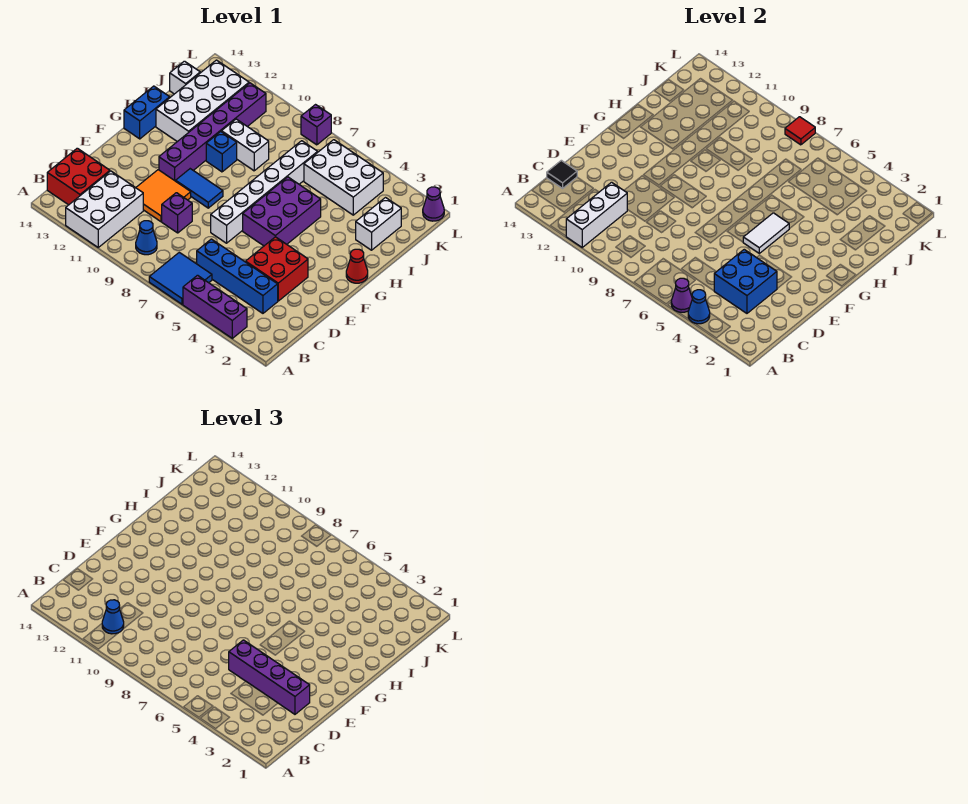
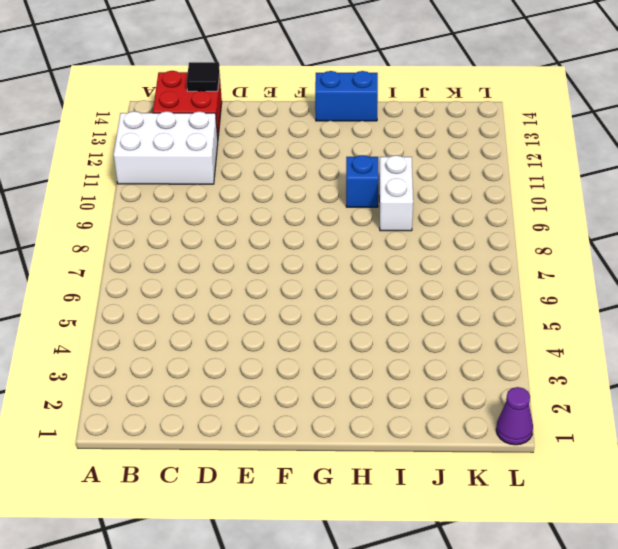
none -> purple 1x3 brick [183,275,247,338]
none -> blue 2x2 tile [149,252,212,304]
none -> blue 1x1 cone [136,221,157,255]
none -> blue 1x4 brick [197,239,278,313]

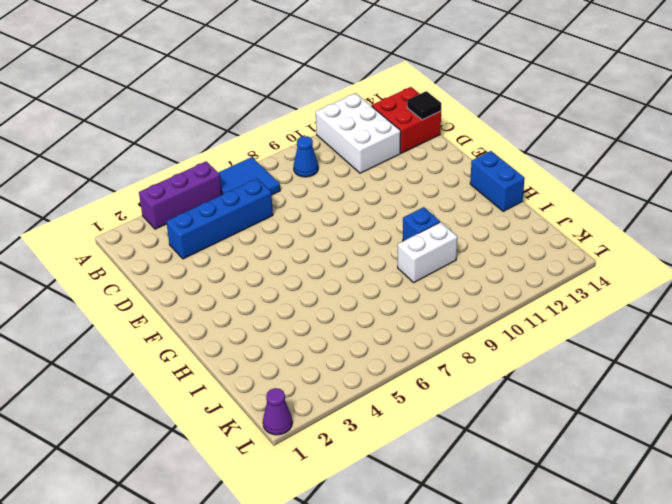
none -> red 2x2 brick [246,237,308,301]
none -> purple 1x1 brick [162,193,192,233]
none -> orange 2x2 tile [136,170,191,222]
none -> white 1x6 brick [211,141,318,243]

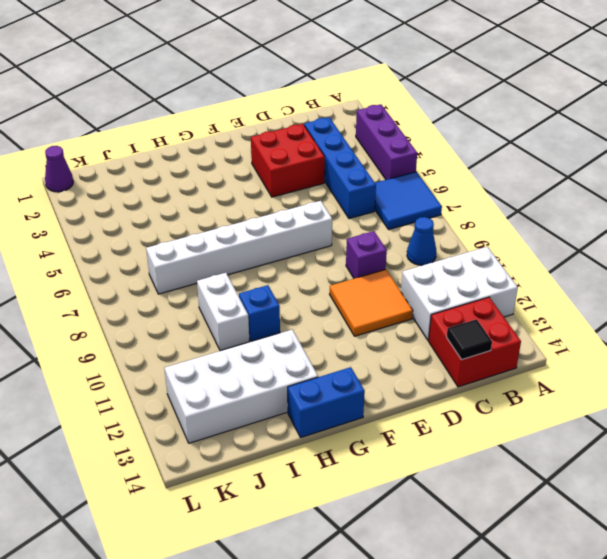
none -> purple 2x3 brick [243,177,321,246]
none -> blue 1x2 tile [176,169,223,208]
none -> purple 1x6 brick [159,83,266,181]
none -> red 1x1 cone [346,249,368,283]

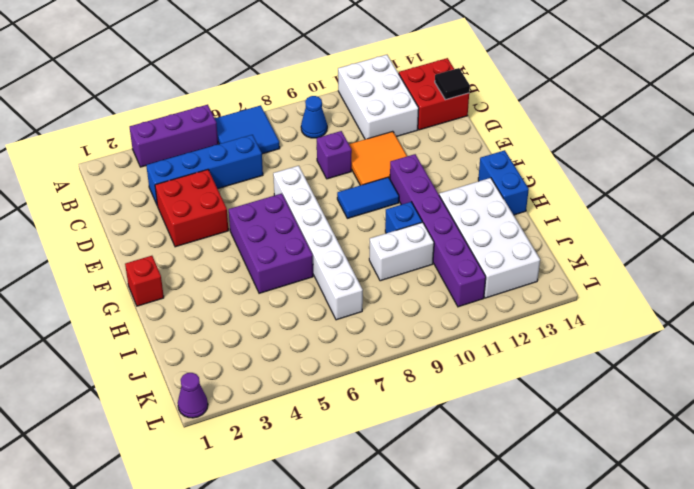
red 1x1 brick [125,256,164,306] -> red 1x1 cone [346,249,368,283]
none -> white 1x2 brick [356,198,401,250]
none -> white 2x3 brick [304,140,383,215]
none -> white 1x1 brick [170,61,200,94]
none -> purple 1x1 brick [301,105,331,145]

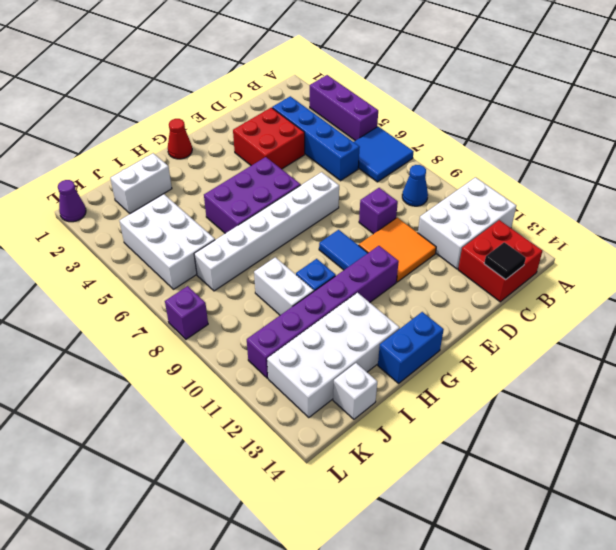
none -> blue 1x1 cone [688,290,710,324]
none -> purple 1x1 cone [671,278,692,312]
none -> white 1x3 brick [566,182,627,247]
none -> blue 2x2 brick [714,249,777,313]

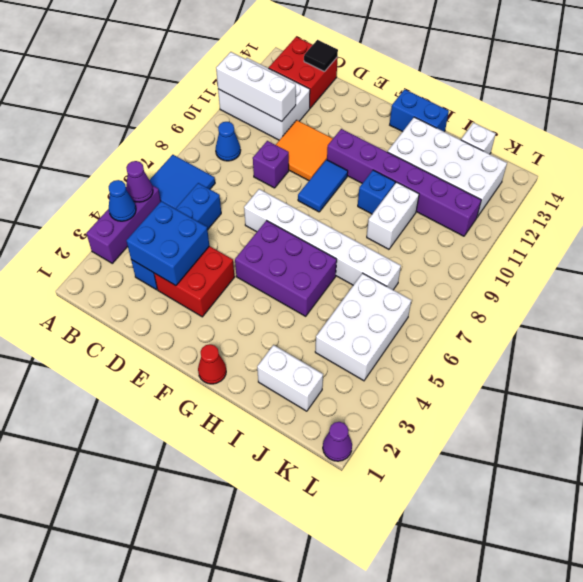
none -> purple 1x1 brick [301,105,331,145]
none -> white 1x2 tile [743,213,789,253]
none -> red 1x1 tile [785,117,815,145]
none -> blue 1x1 cone [102,600,124,634]

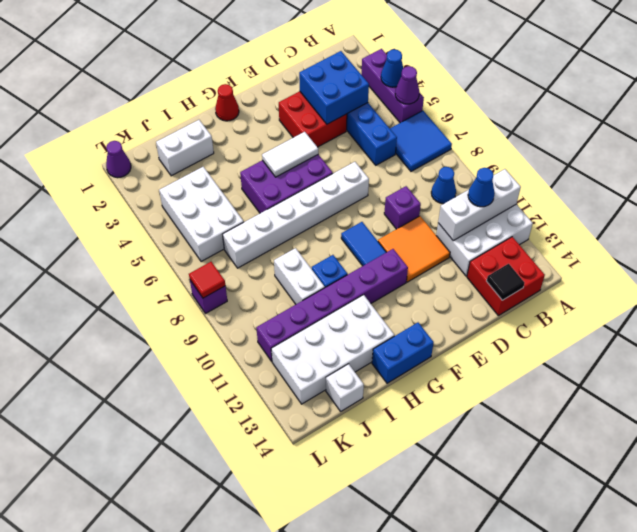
none -> purple 1x4 brick [229,640,310,714]

